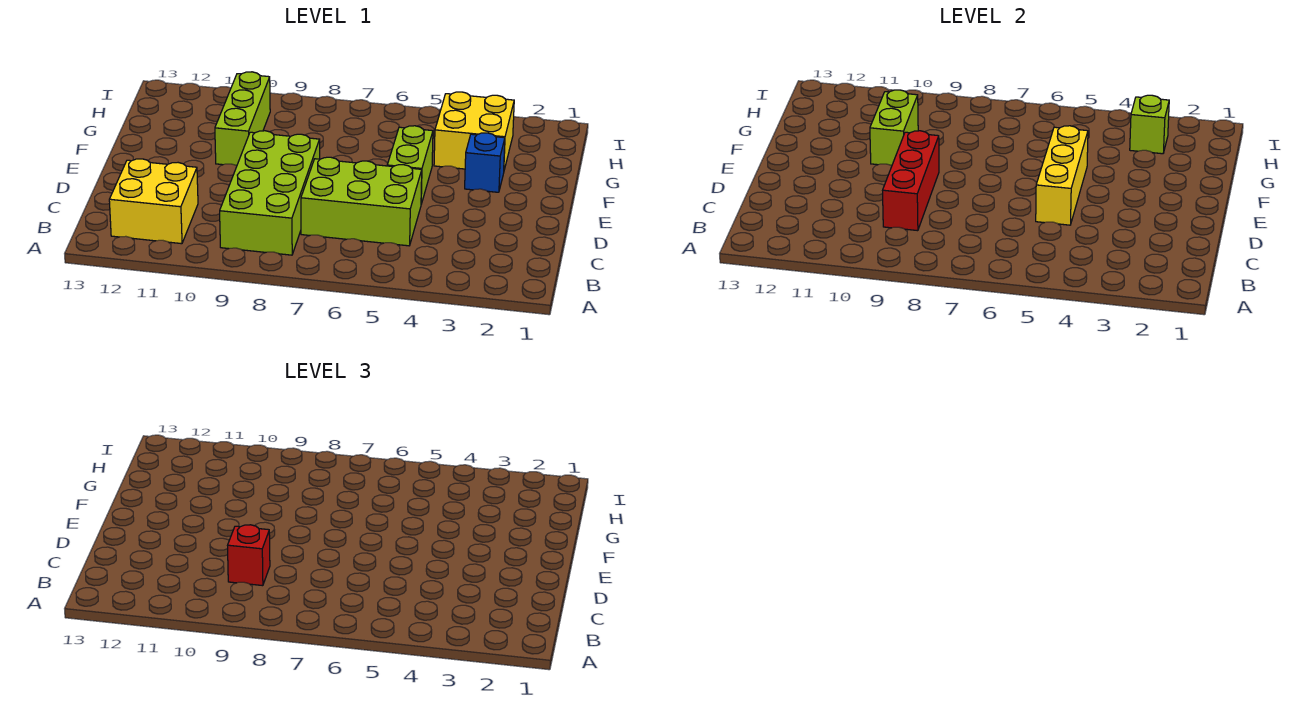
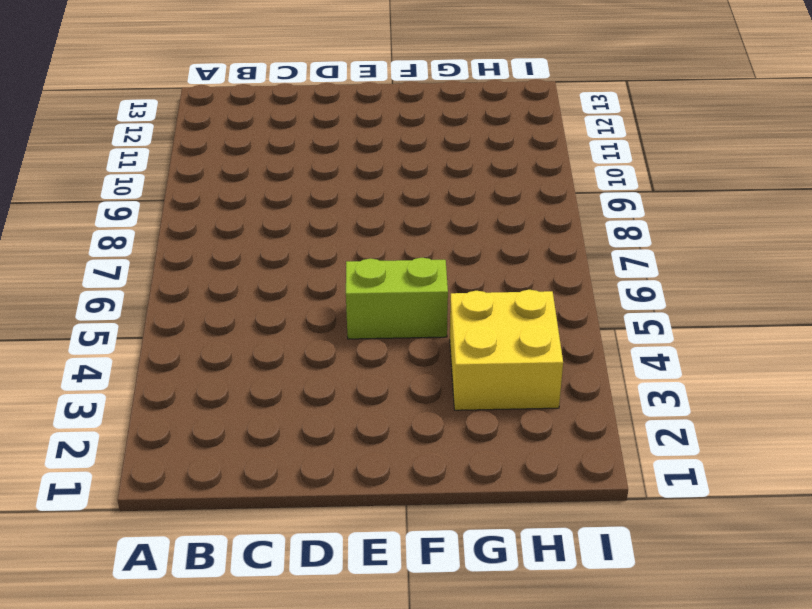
none -> lime 2x4 brick [220,131,320,255]
none -> yellow 2x2 brick [109,159,198,244]
none -> lime 2x3 brick [301,157,422,246]

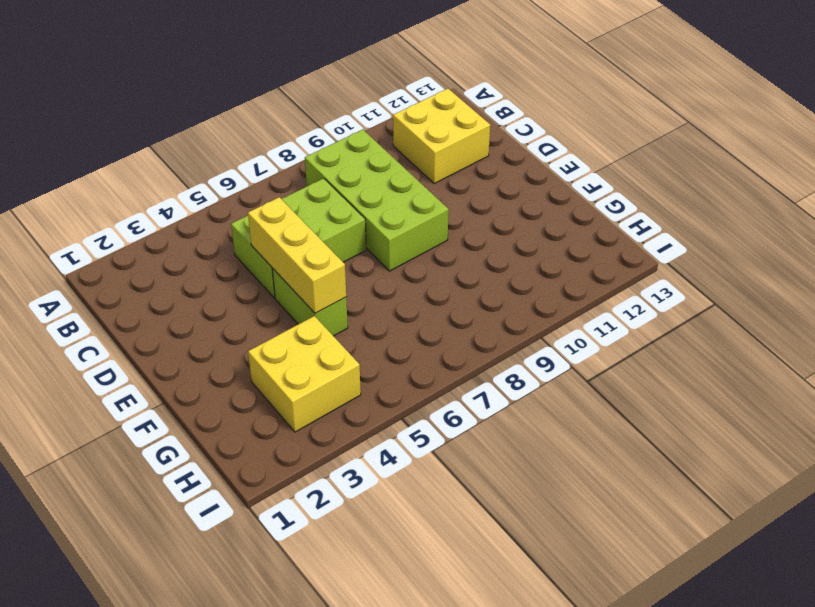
none -> blue 1x1 brick [465,133,505,192]
none -> lime 1x3 brick [215,72,270,166]
none -> red 1x3 brick [883,131,939,231]

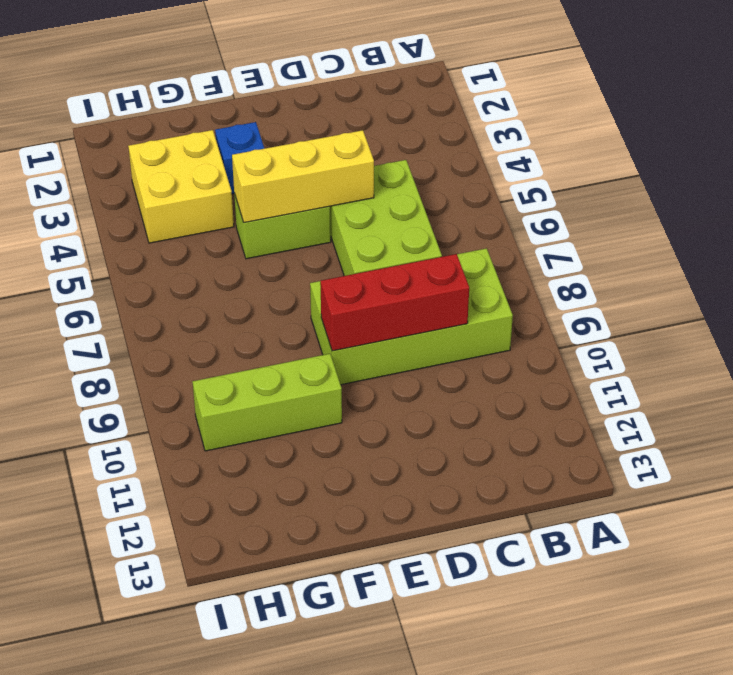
none -> yellow 2x2 brick [109,159,198,244]
none -> lime 1x2 brick [870,90,918,166]
none -> lime 1x1 brick [1130,95,1169,154]

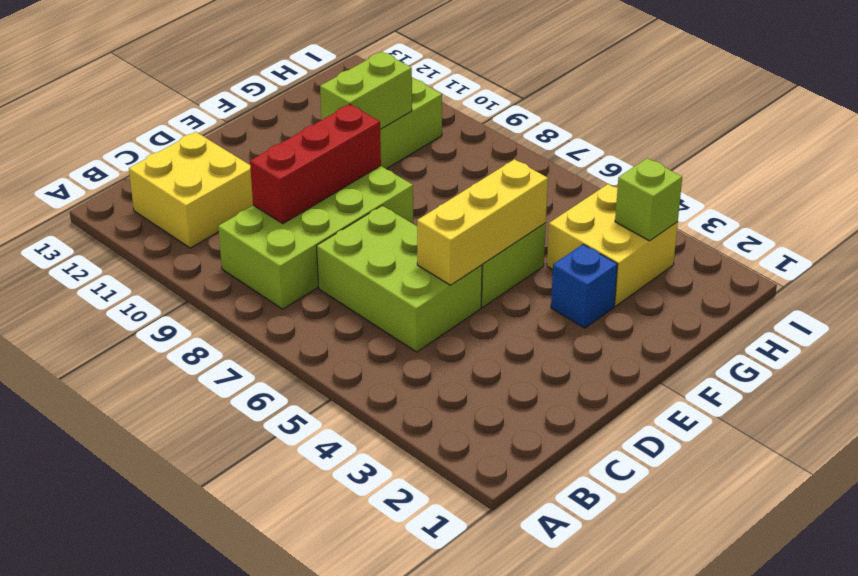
none -> red 1x1 brick [228,525,270,586]

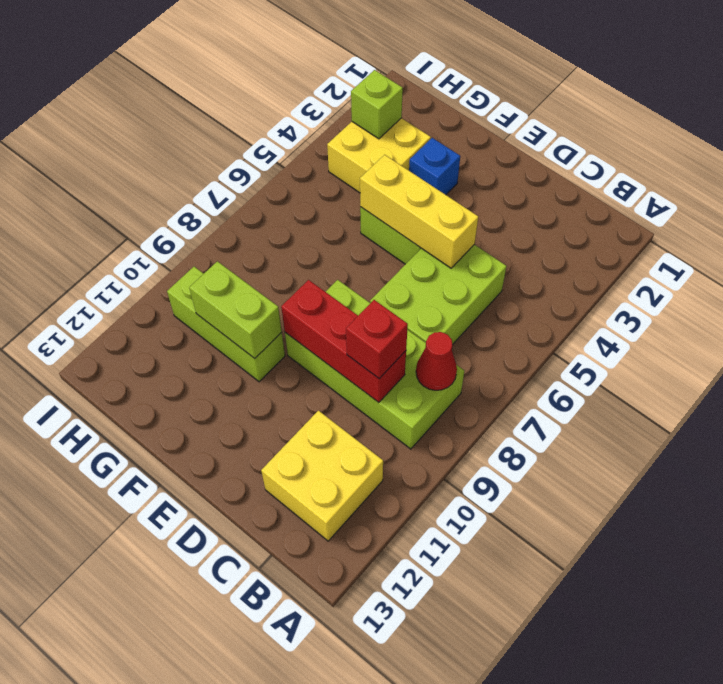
red 1x1 cone [416,332,457,390] -> none

